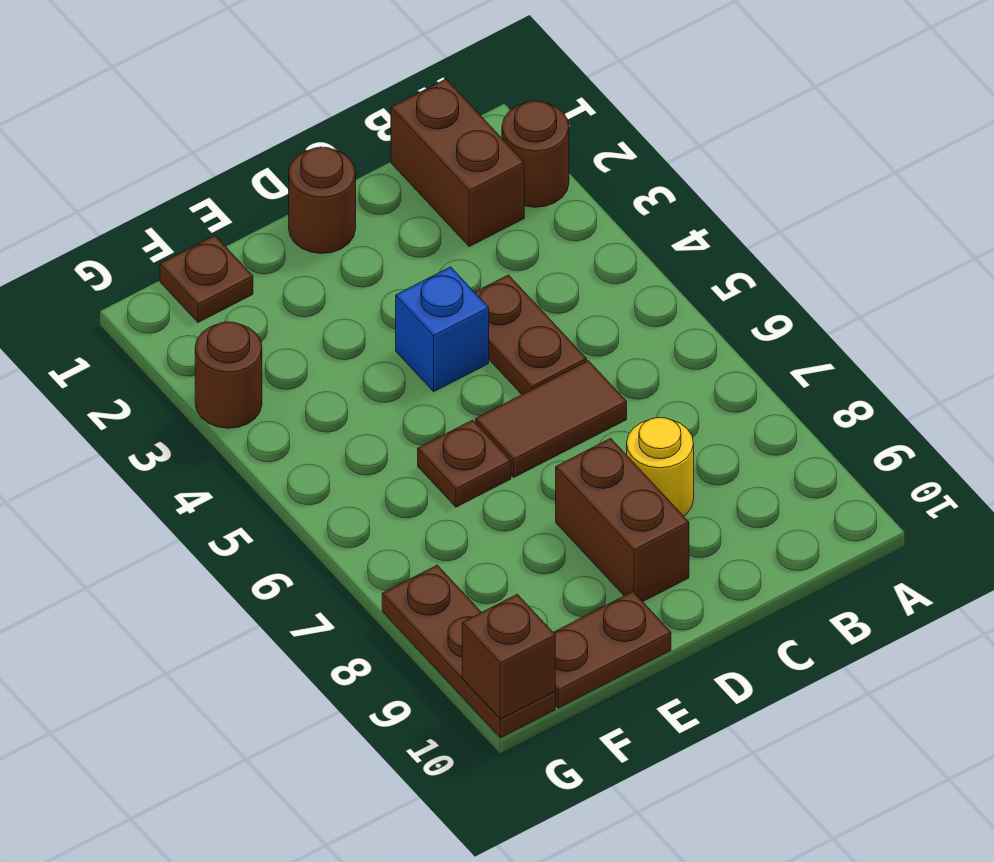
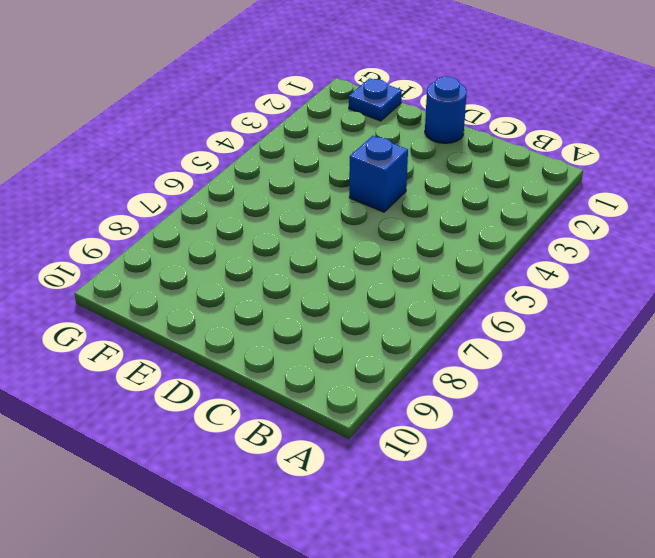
blue 1x1 round brick [425,77,467,143] -> brown 1x1 round brick [289,147,356,254]
blue 1x1 plate [349,78,402,121] -> brown 1x1 plate [160,235,253,322]
none -> brown 1x1 round brick [502,101,569,207]
none -> brown 1x2 brick [391,79,524,247]
none -> brown 1x2 plate [475,275,587,394]

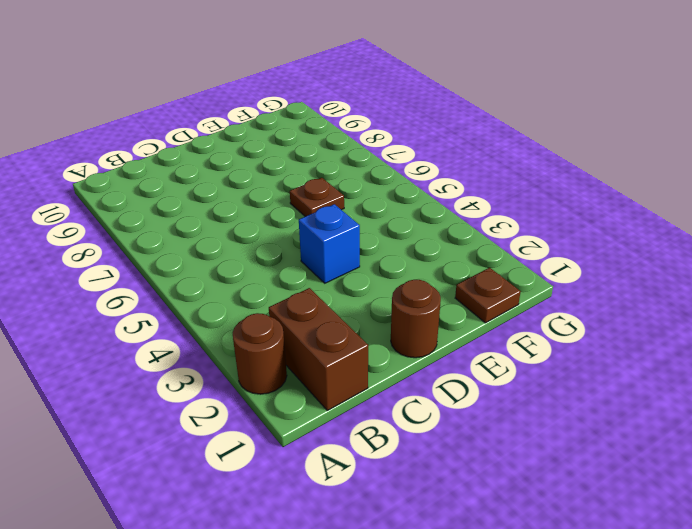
none -> brown 1x2 plate [475,275,587,394]
none -> brown 1x2 tile [476,361,627,477]
none -> yellow 1x1 round brick [627,418,694,516]

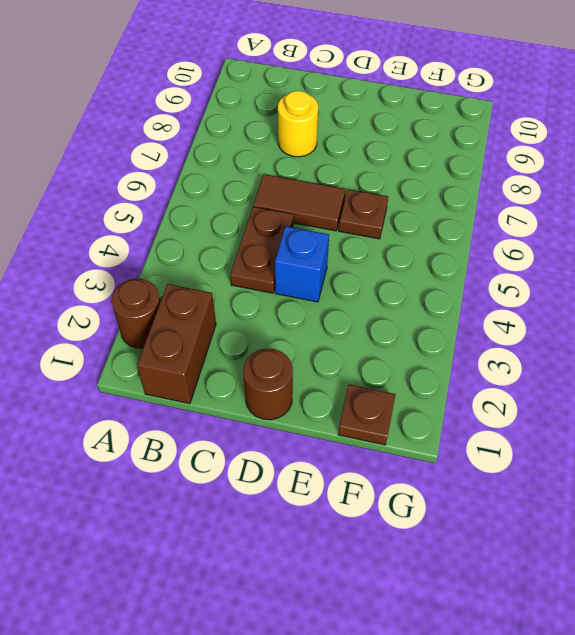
none -> brown 1x2 brick [556,438,689,602]
none -> brown 1x2 plate [553,592,671,708]
none -> brown 1x1 round brick [195,322,262,428]

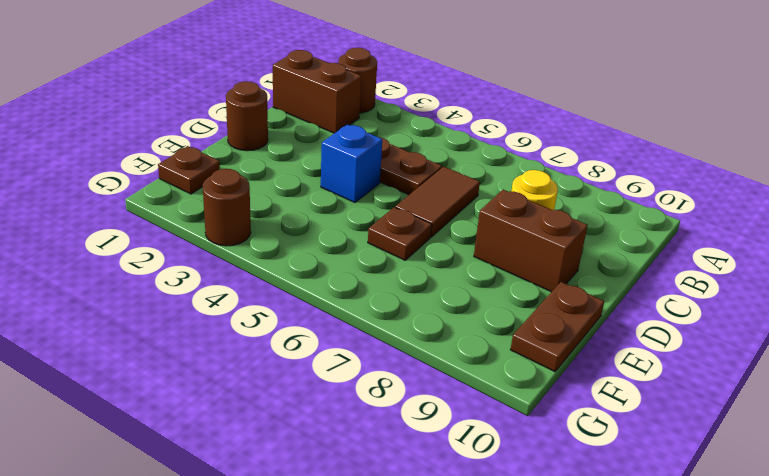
none -> brown 1x3 plate [382,565,555,738]
none -> brown 1x1 brick [462,594,555,719]

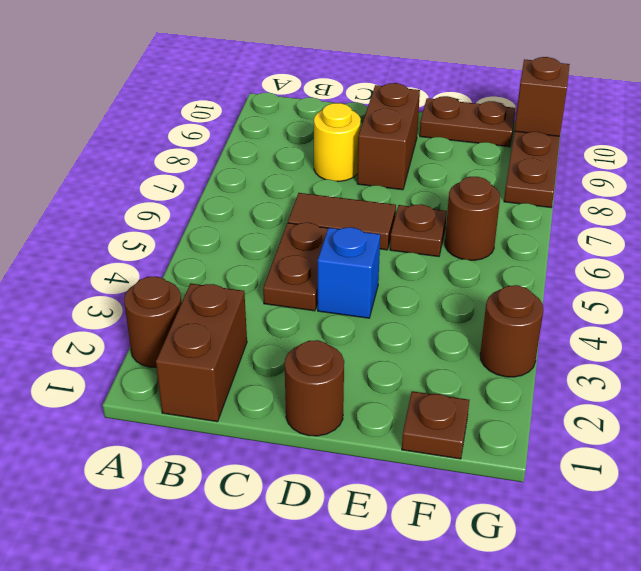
brown 1x1 round brick [445,177,500,260] -> none

